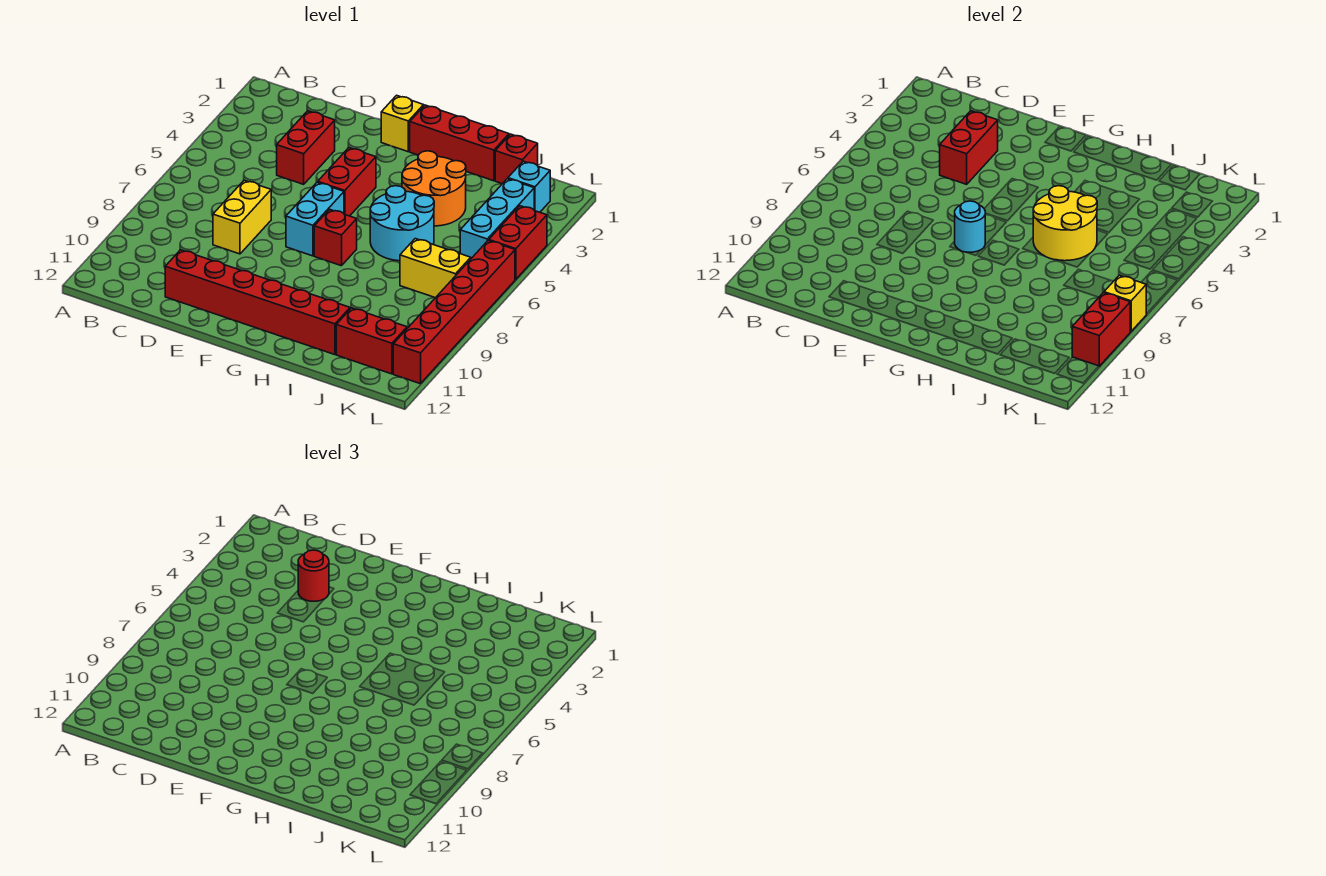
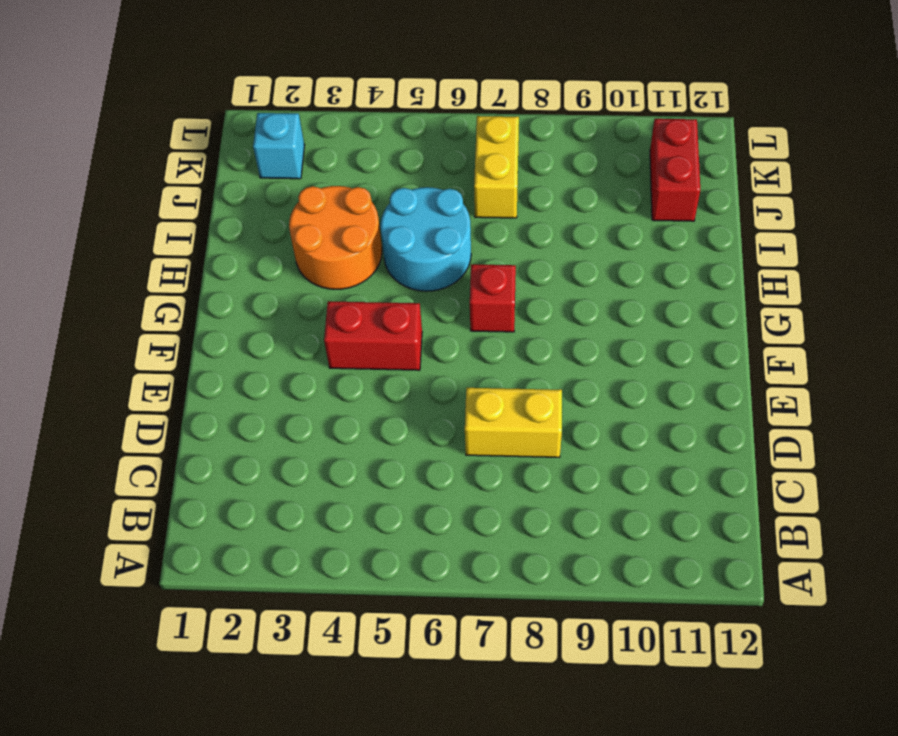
none -> red 1x2 brick [277,111,335,184]
none -> red 1x6 brick [165,250,350,355]
none -> yellow 1x1 brick [381,95,424,152]

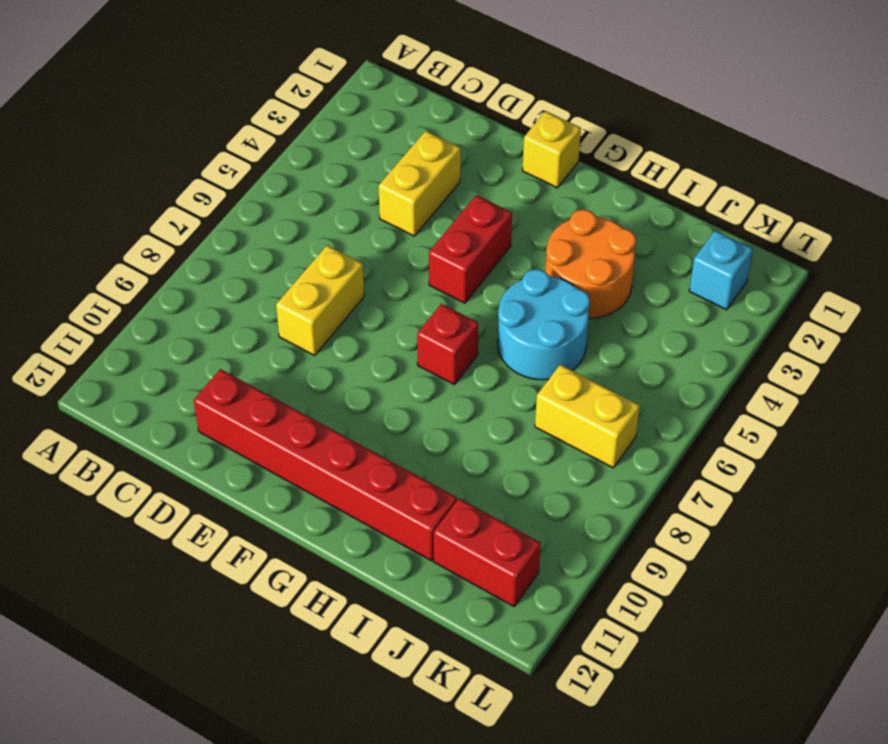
yellow 1x2 brick [379,131,461,236] -> red 1x2 brick [277,111,335,184]
none -> cyan 1x2 brick [286,182,344,256]
none -> red 1x3 brick [410,105,509,181]
none -> red 1x1 brick [495,134,538,184]

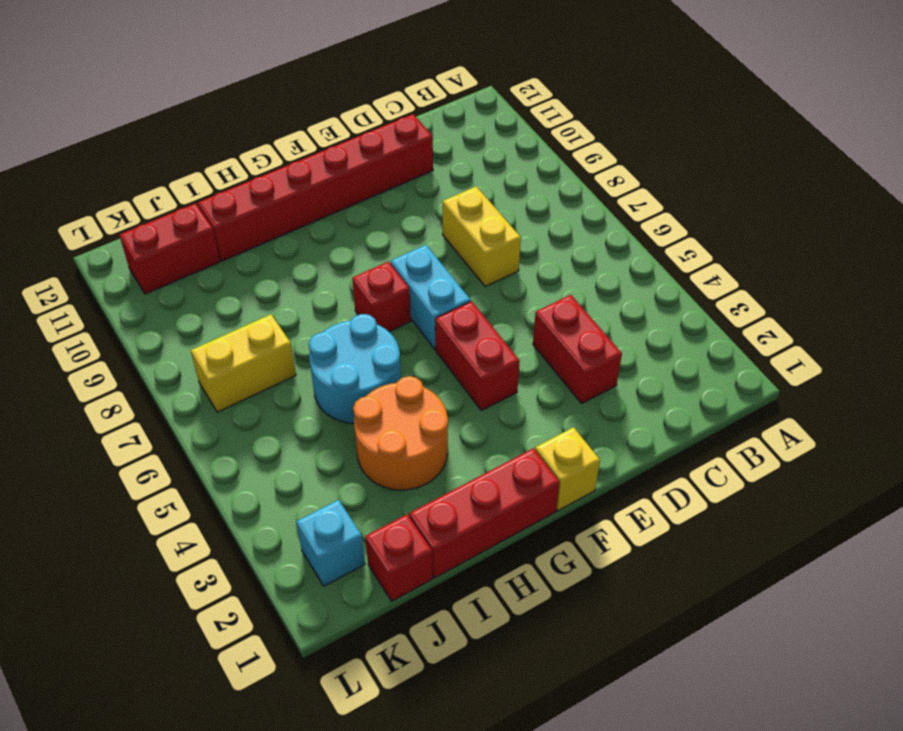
none -> cyan 1x3 brick [460,179,534,258]
none -> red 1x2 brick [489,206,547,279]
none -> red 1x6 brick [393,240,515,384]

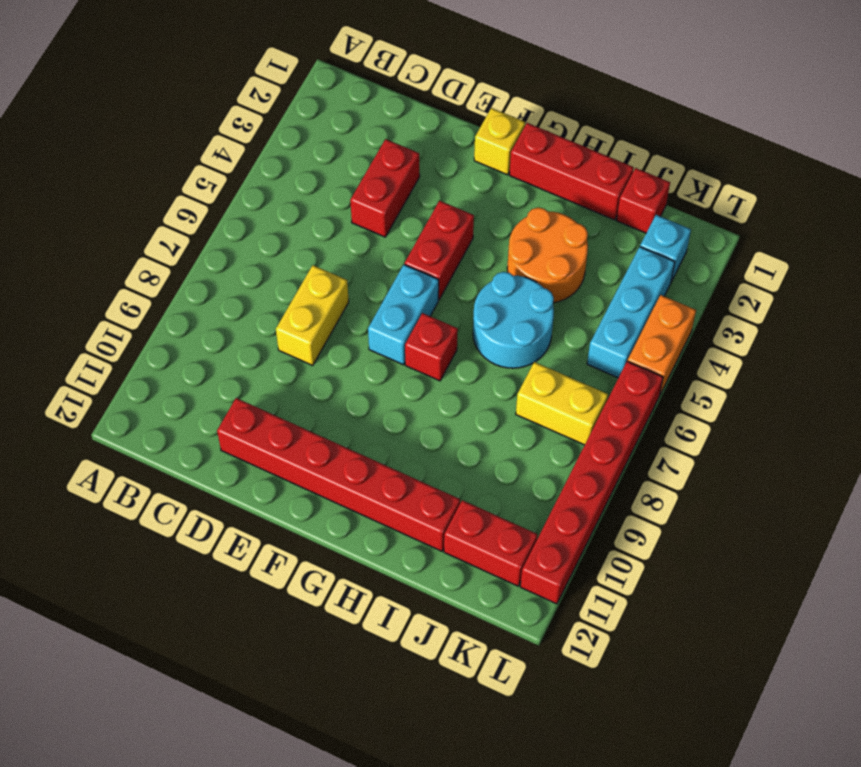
orange 1x2 brick [628,295,696,396] -> red 1x2 brick [489,206,547,279]
none -> red 1x2 brick [940,111,998,184]
none -> cyan 1x1 round brick [955,201,985,252]
none -> yellow 2x2 round brick [1033,186,1097,261]

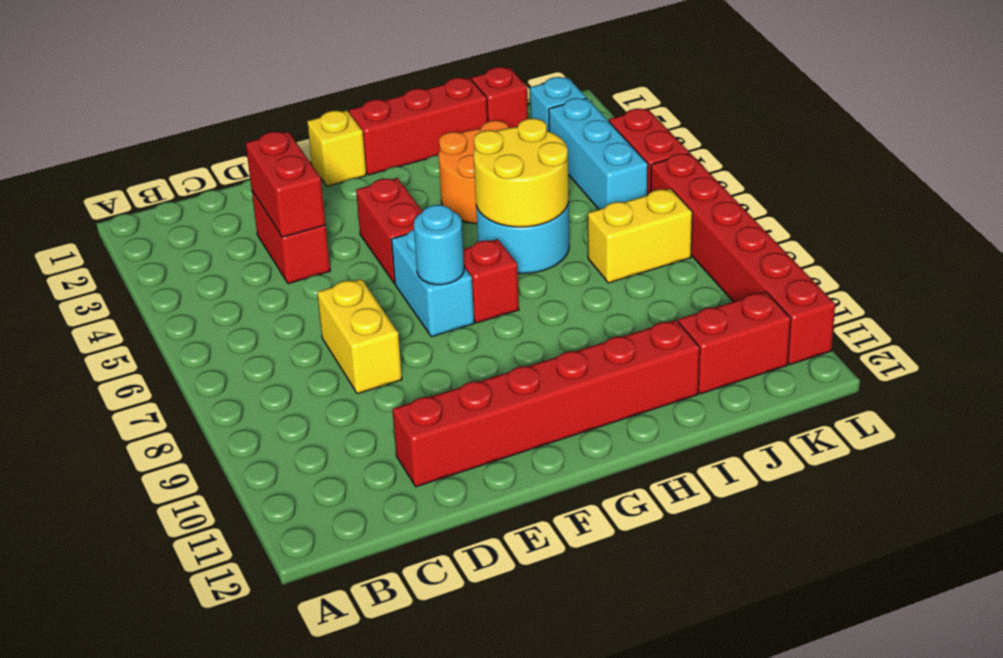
none -> yellow 1x1 brick [1104,275,1146,331]
none -> red 1x2 brick [1072,293,1131,366]
none -> red 1x1 round brick [298,550,329,601]

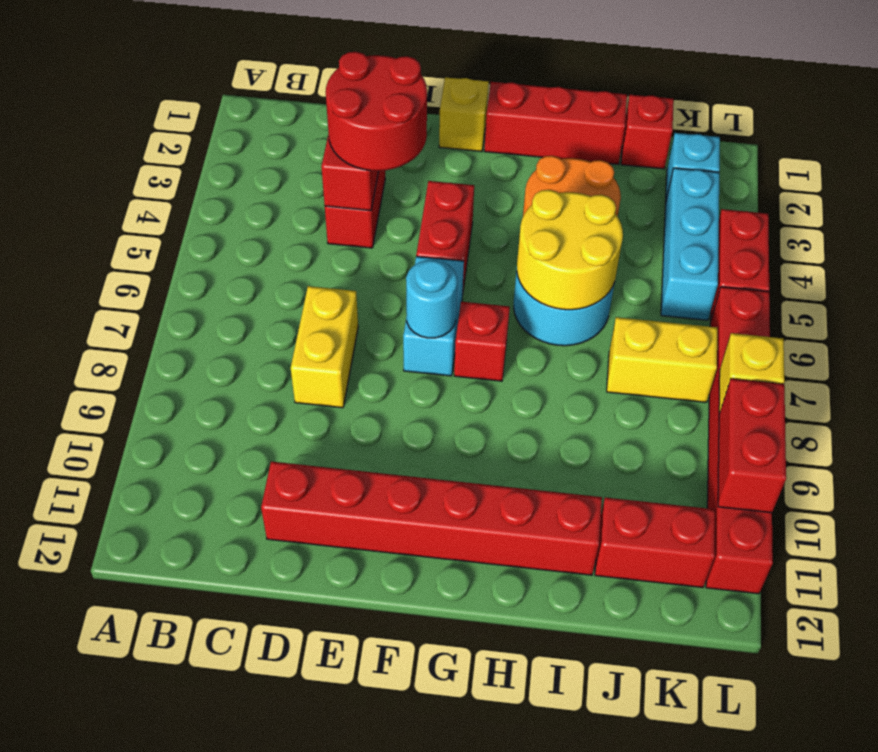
red 2x2 round brick [326,52,427,171] -> red 1x1 round brick [298,550,329,601]

